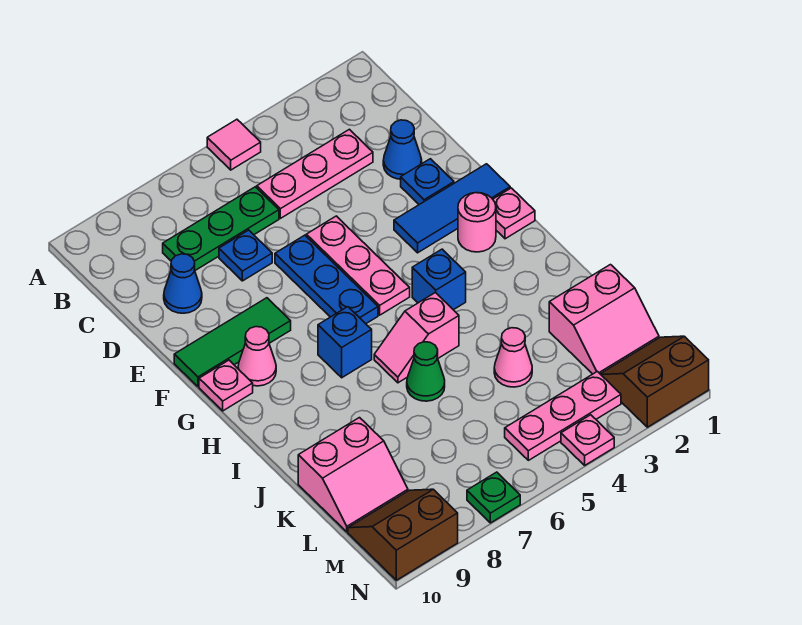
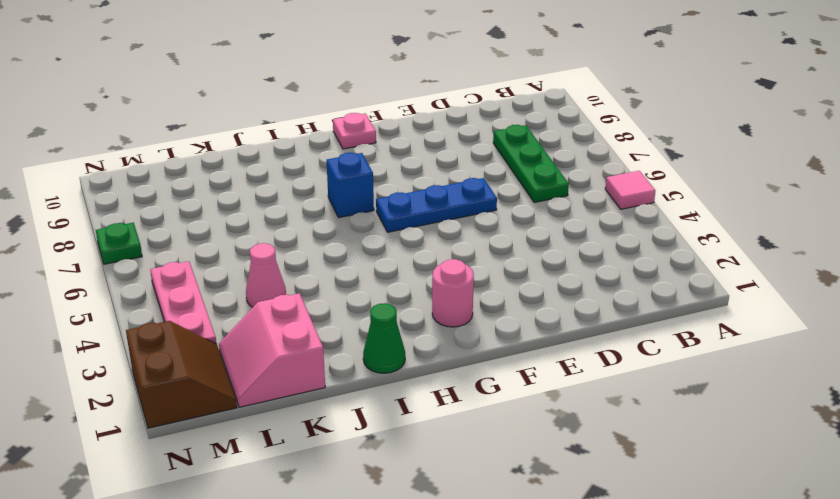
green 1x1 cone [363,303,405,373] -> green 1x1 cone moved to [407,342,445,401]
none -> pink 1x3 plate [257,129,373,218]
none -> blue 1x1 cone [383,120,422,179]
none -> blue 1x1 plate [219,230,272,281]

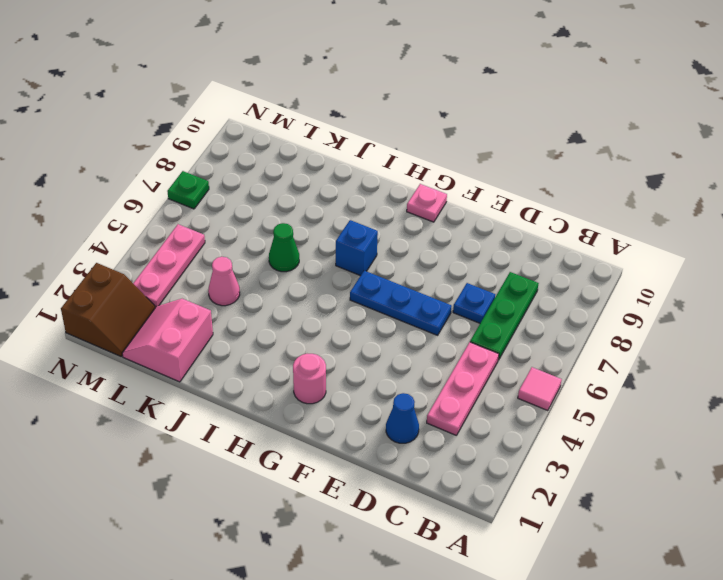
none -> blue 1x1 cone [164,254,202,313]
none -> blue 1x1 plate [401,159,454,205]
none -> pink 1x3 plate [306,216,410,315]

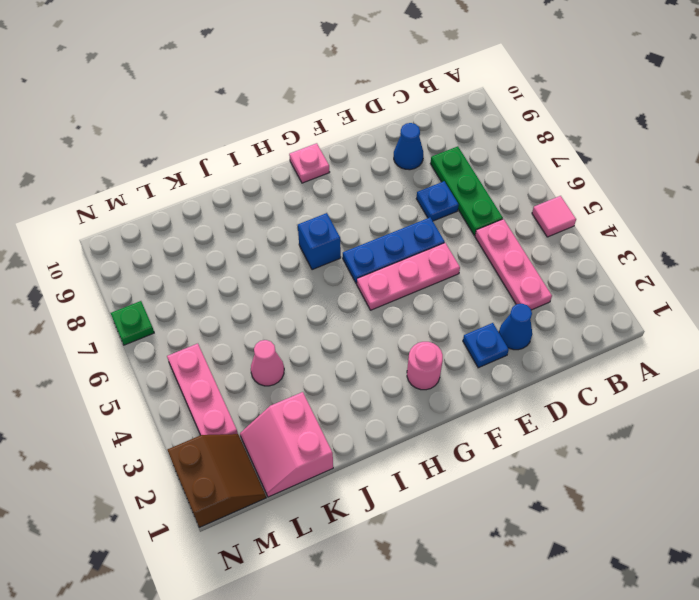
none -> blue 1x3 tile [394,164,510,253]
none -> green 1x3 tile [174,298,291,387]
none -> pink 1x1 plate [493,188,535,239]

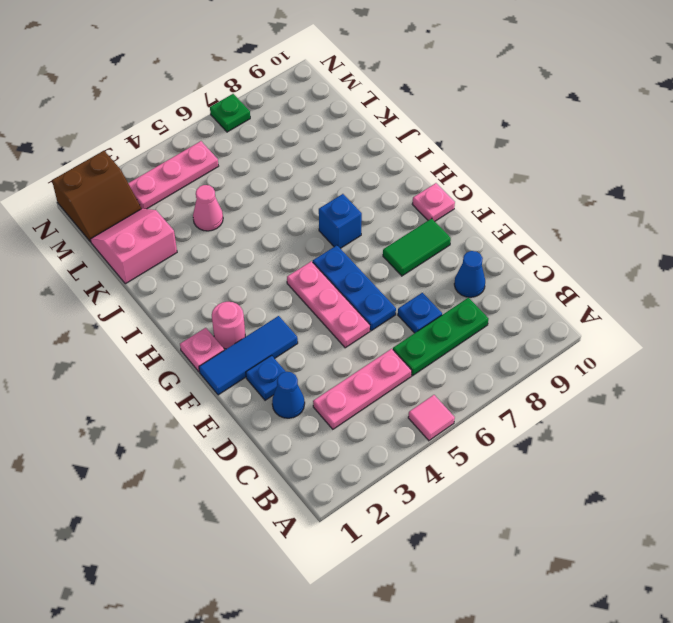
green 1x2 tile [383,218,451,276] -> green 1x3 tile [174,298,291,387]
none -> pink 1x1 cone [238,327,276,386]
none -> blue 1x1 brick [412,249,466,310]
none -> pink 1x2 slope [374,292,459,383]

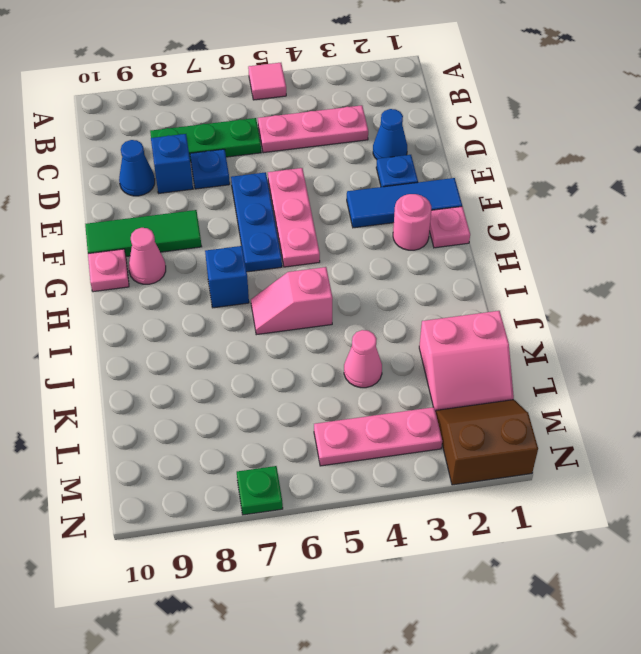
blue 1x1 brick [151,134,193,193] -> blue 1x1 brick moved to [412,249,466,310]
none -> green 1x1 cone [407,342,445,401]
none -> pink 2x2 slope [298,418,408,532]
none -> brown 2x2 slope [348,489,458,580]

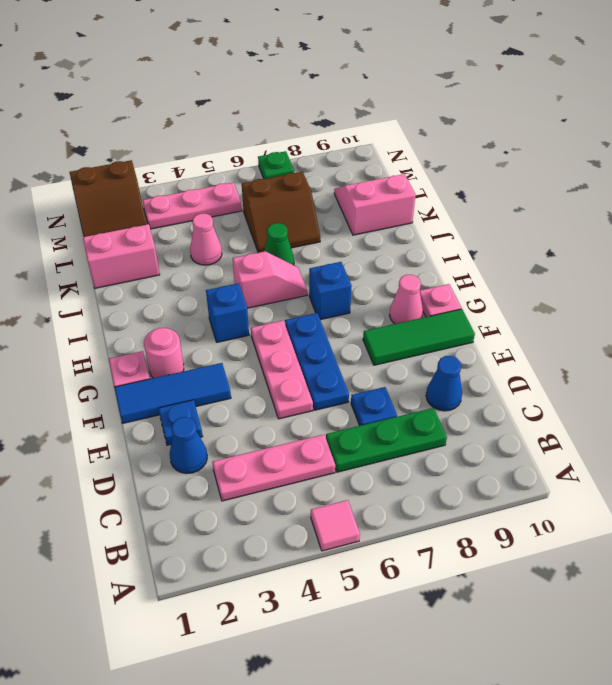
brown 2x2 slope [242,172,320,253] -> brown 2x2 slope moved to [348,489,458,580]
none -> pink 1x1 plate [561,415,614,465]

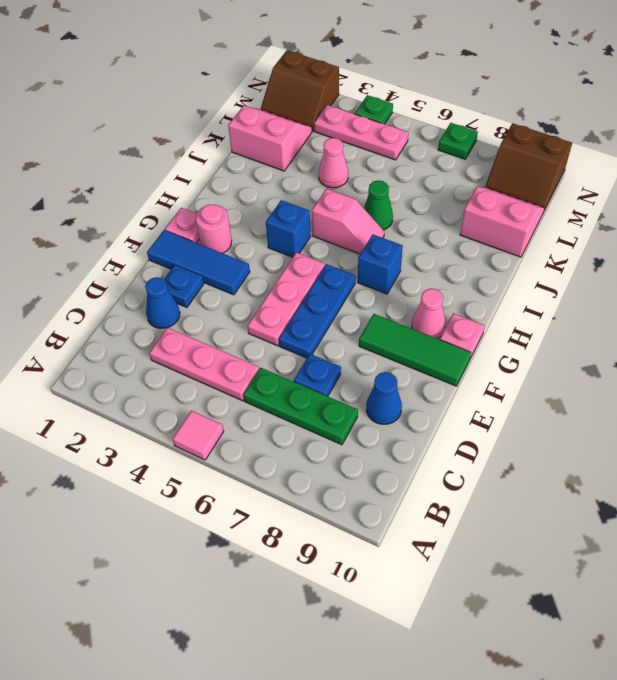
green 1x1 plate [355,95,393,124] -> pink 1x1 plate [561,415,614,465]

